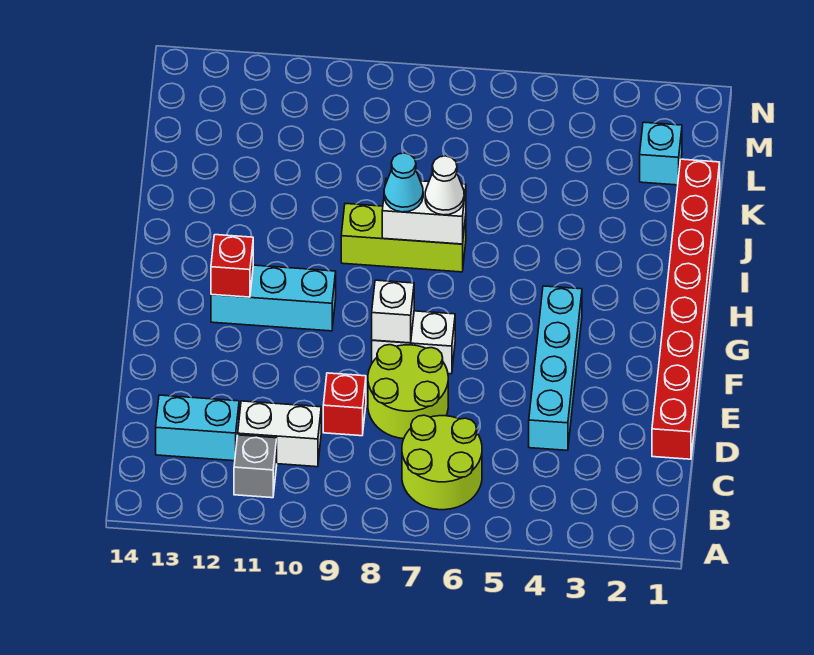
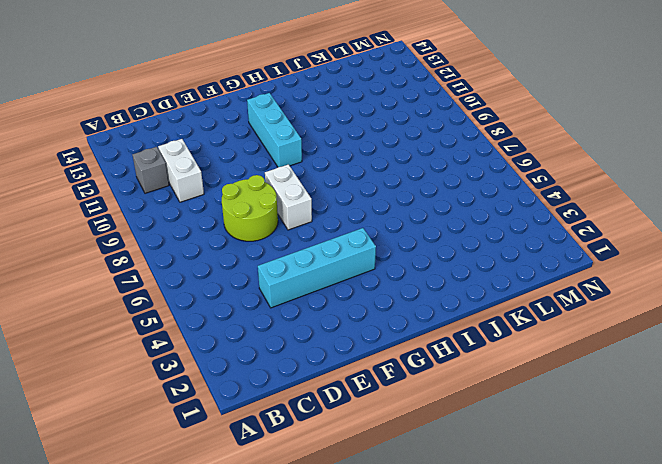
none -> lime 2x2 round brick [402,415,482,510]
none -> cyan 1x2 brick [156,395,239,461]
none -> red 1x8 brick [652,159,720,459]

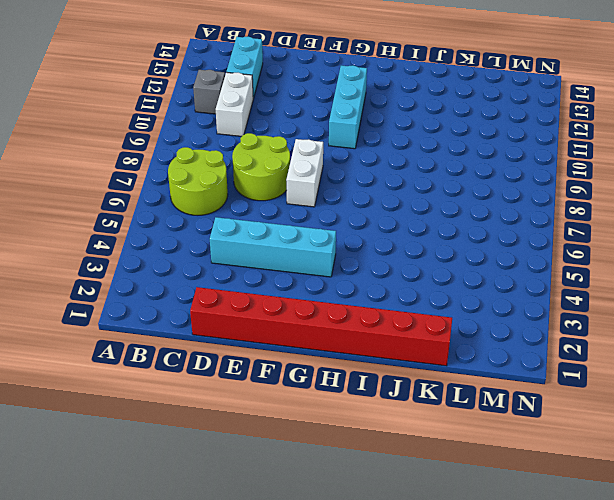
none -> red 1x1 brick [323,373,366,436]
none -> lime 1x3 brick [341,203,466,272]
none -> cyan 1x1 brick [640,122,682,185]

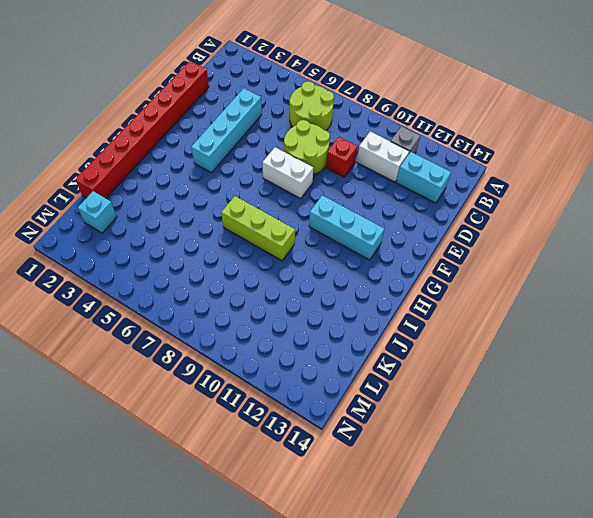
none -> white 1x1 brick [372,280,414,343]
none -> red 1x1 brick [211,235,253,297]
none -> white 1x2 brick [382,179,466,244]

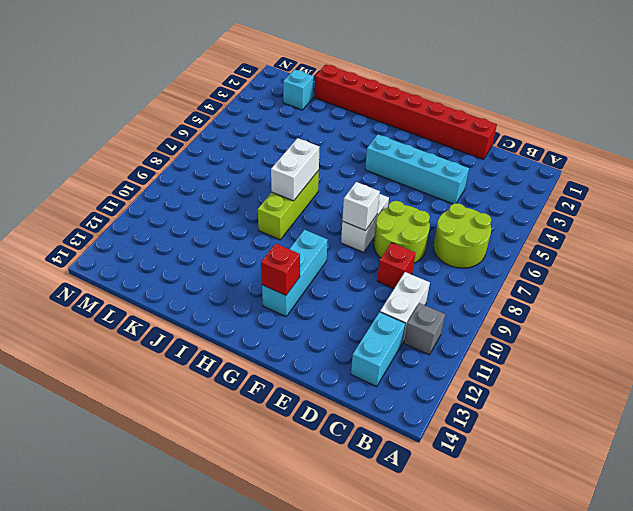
none -> white 1x1 cone [425,156,464,215]
none -> cyan 1x1 cone [384,153,423,212]

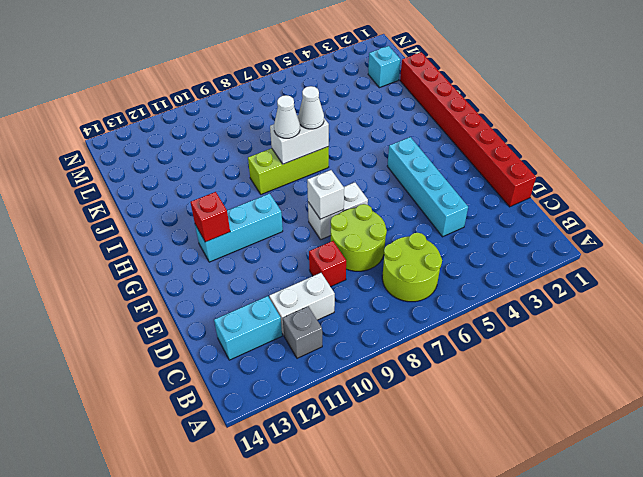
white 1x1 cone [274,95,300,138] -> cyan 1x1 cone [384,153,423,212]

